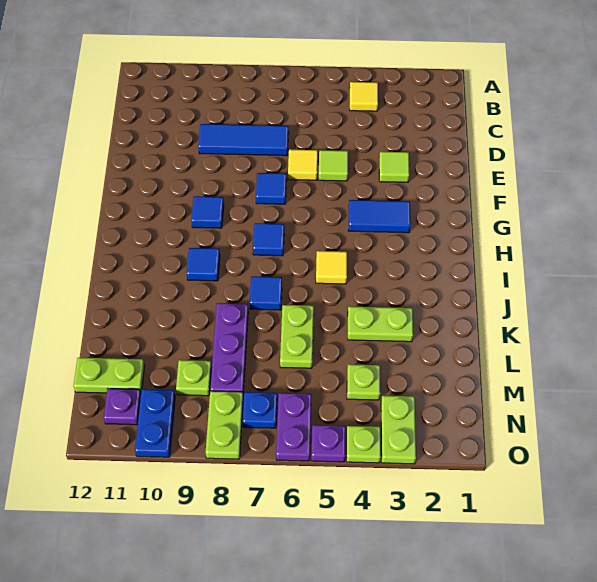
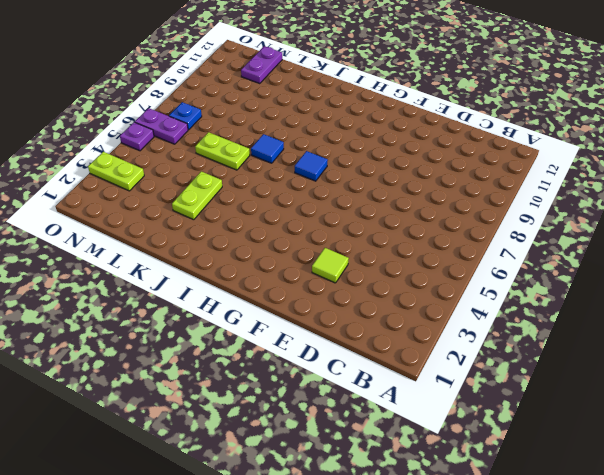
purple 1x2 plate [241,46,282,84] -> lime 1x2 plate [74,358,145,393]
none -> yellow 1x1 tile [350,82,378,111]
none -> blue 1x3 tile [198,124,289,156]
none -> lime 1x1 tile [318,150,348,181]

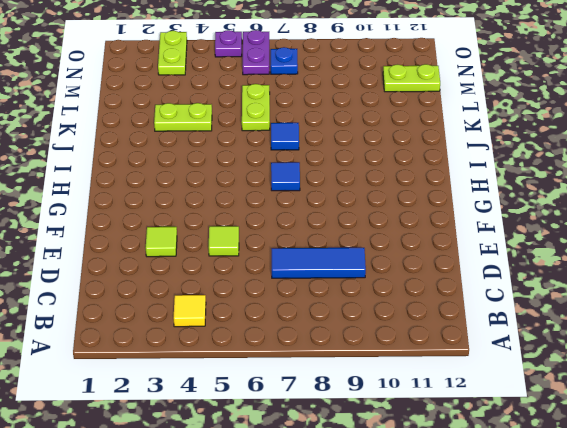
none -> yellow 1x1 tile [288,149,318,180]
none -> blue 1x1 tile [256,173,287,204]
none -> blue 1x2 tile [348,200,411,233]

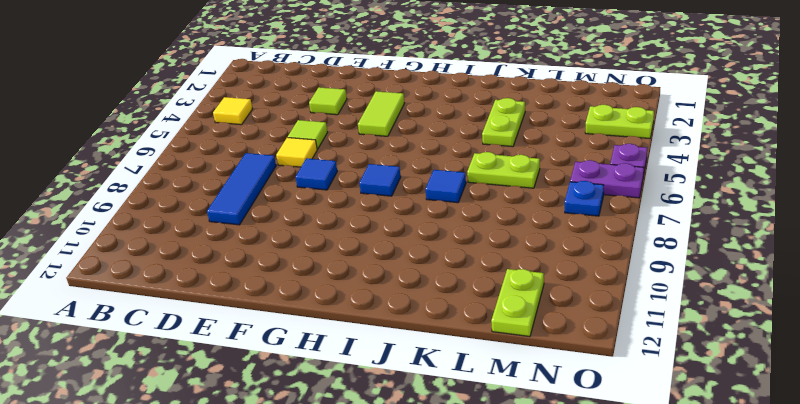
lime 1x2 tile [358,91,404,136] -> blue 1x2 tile [348,200,411,233]
none -> blue 1x1 tile [191,196,224,228]
none -> yellow 1x1 tile [316,251,347,284]
none -> blue 1x1 tile [187,248,220,281]

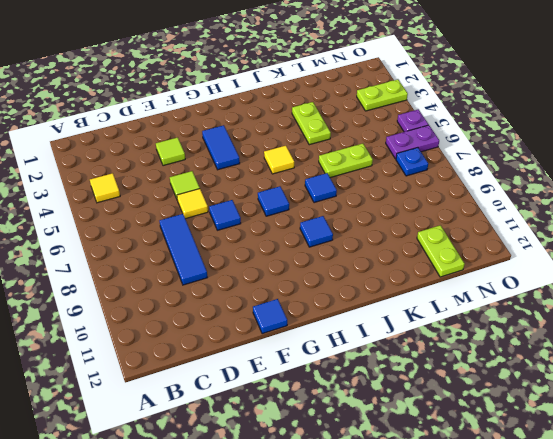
blue 1x1 tile [253,299,287,334] -> blue 1x1 tile moved to [191,196,224,228]
none -> purple 1x3 plate [210,303,248,394]
none -> lime 1x1 plate [347,364,380,400]
none -> lime 1x1 plate [176,360,212,396]

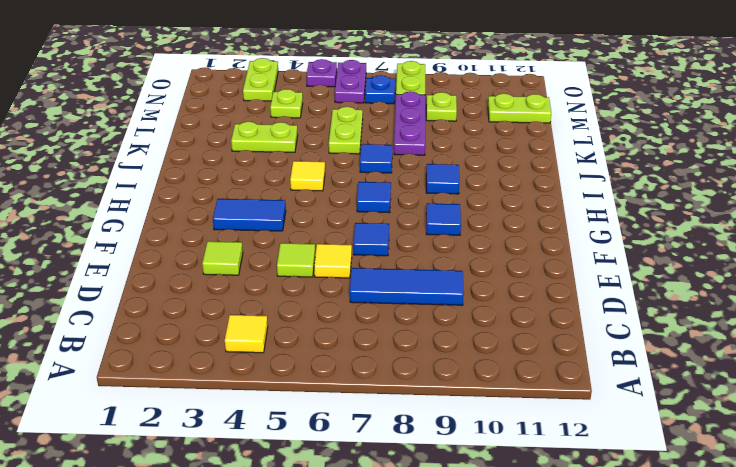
none -> blue 1x2 plate [135,389,175,457]
none -> purple 1x1 plate [104,389,141,425]
none -> lime 1x1 plate [346,426,381,463]

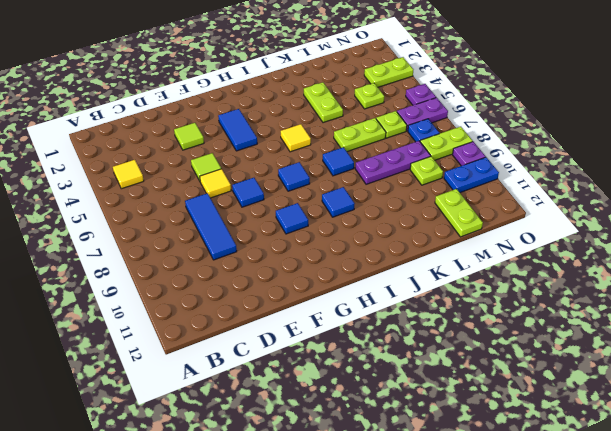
lime 1x1 plate [376,111,407,138] -> lime 1x1 plate moved to [346,426,381,463]
purple 1x1 plate [453,142,486,166] -> purple 1x1 plate moved to [104,389,141,425]

